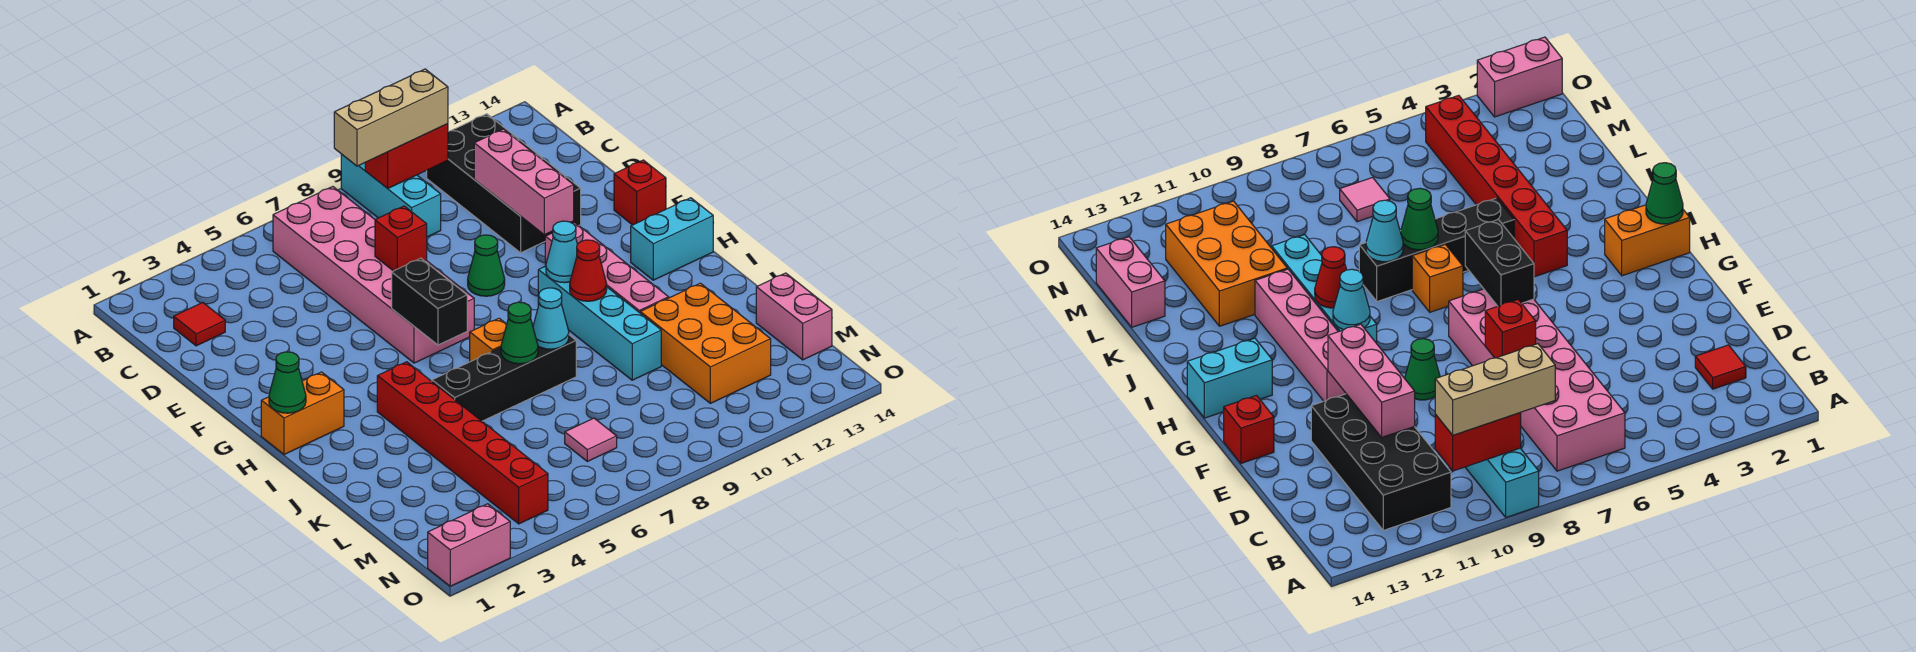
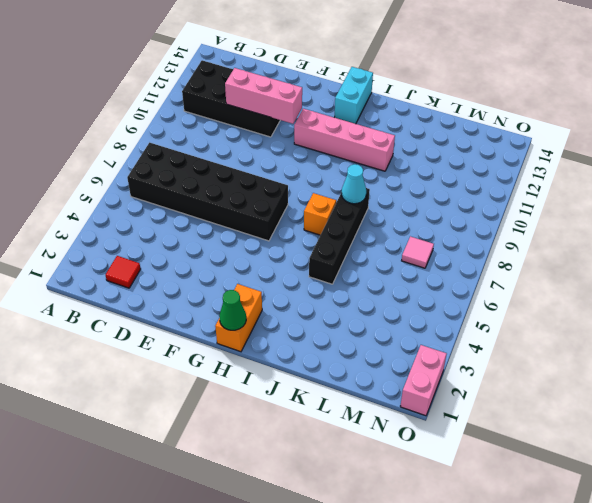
black 2x6 brick [127,143,288,241] -> pink 2x6 brick [273,187,474,363]
none -> cyan 1x3 brick [341,154,441,237]
none -> green 1x1 cone [468,235,505,296]
none -> red 1x1 brick [614,160,666,225]

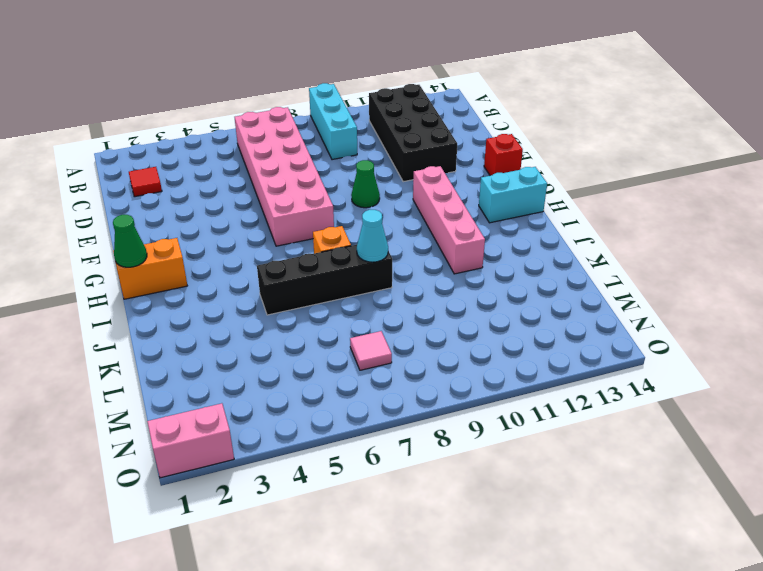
none -> cyan 1x4 brick [538,266,661,380]
none -> red 1x6 brick [377,362,548,524]
none -> orange 2x3 brick [640,283,771,403]

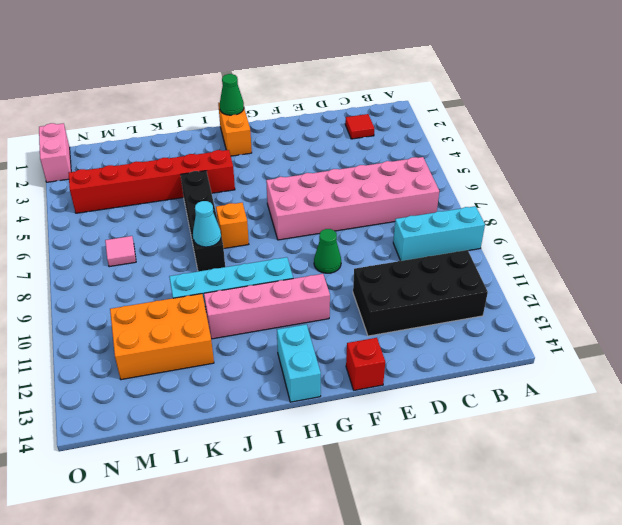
none -> pink 1x2 brick [756,273,832,360]
none -> red 1x2 brick [365,124,448,188]
none -> pink 1x3 brick [474,129,574,235]

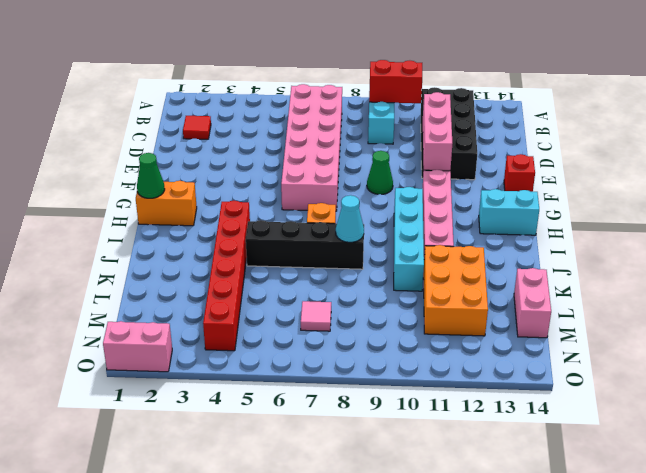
none -> red 1x1 brick [375,206,427,271]
none -> black 1x2 brick [392,258,467,345]
none -> cyan 1x1 cone [546,221,577,283]

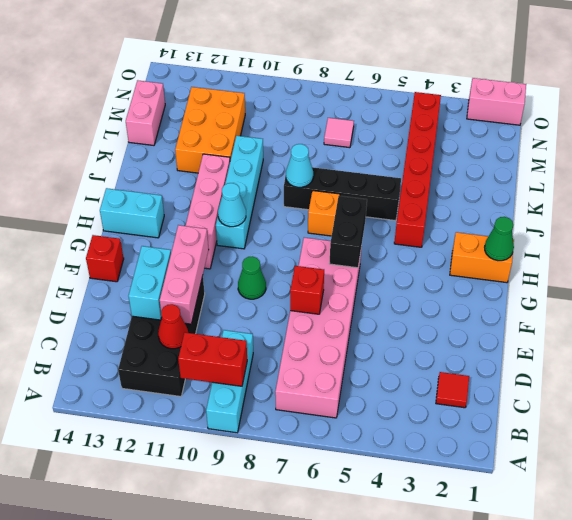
red 1x1 cone [158,304,188,349] -> red 1x1 cone moved to [570,240,607,301]
cyan 1x2 brick [129,246,171,320] -> none
none -> green 1x1 cone [501,302,538,364]
none -> tan 1x3 brick [334,69,448,166]

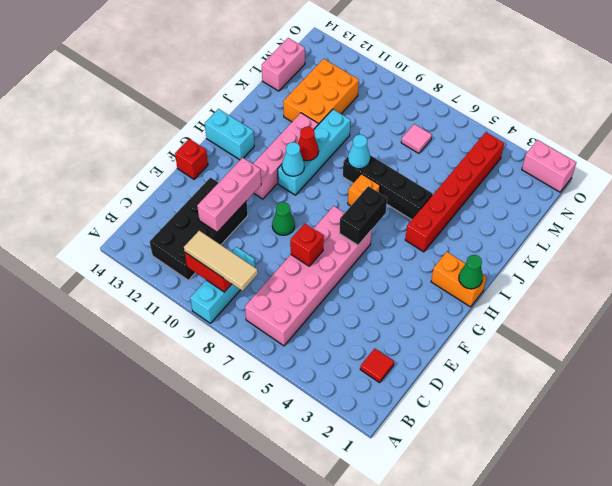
tan 1x3 tile [184,231,258,291] -> tan 1x3 brick [334,69,448,166]
none -> green 1x1 cone [501,302,538,364]

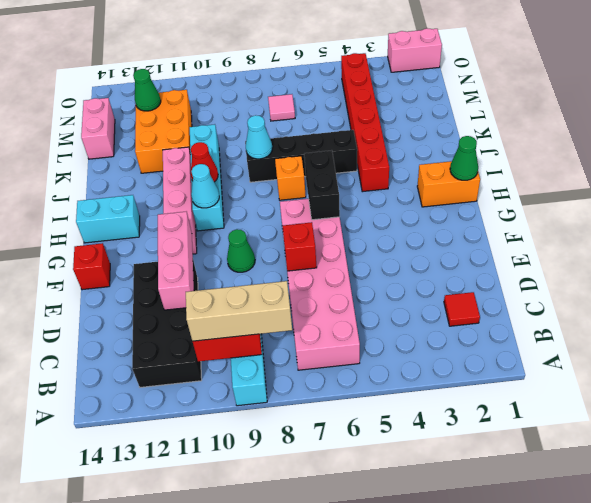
green 1x1 cone [133,69,161,111] -> green 1x1 cone moved to [501,302,538,364]

